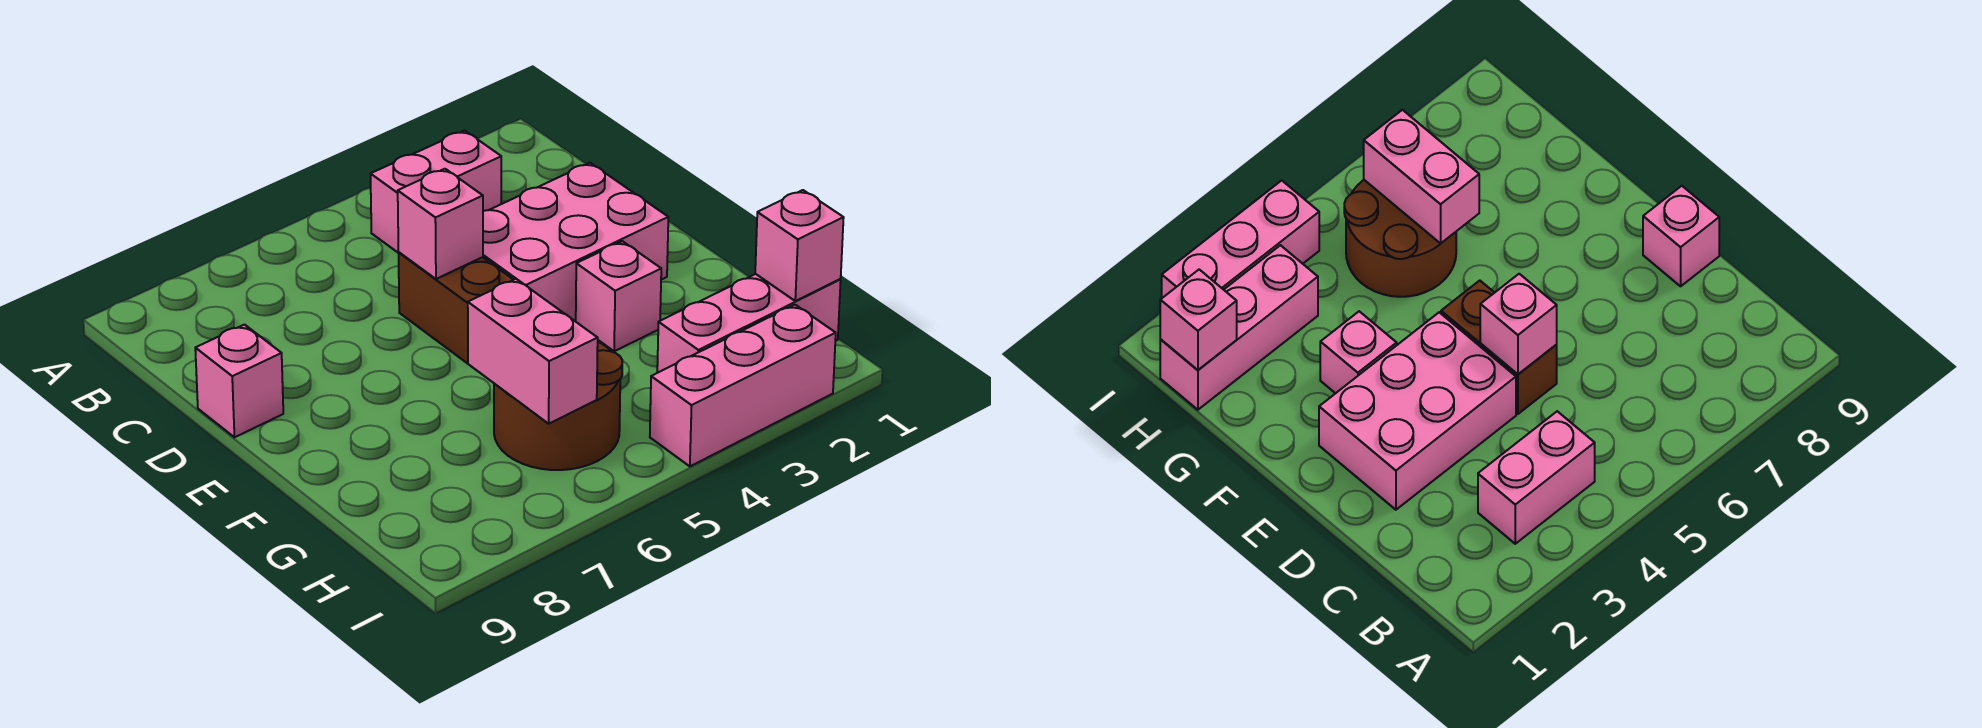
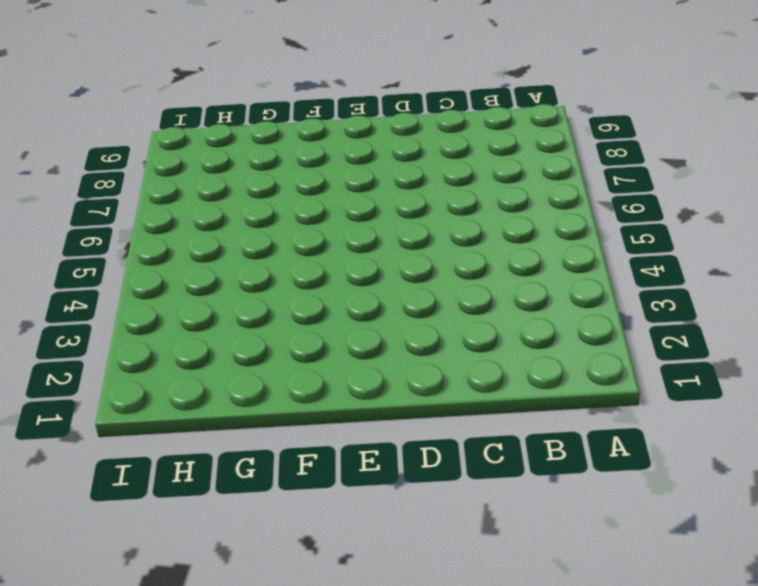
none -> pink 1x2 brick [371,130,501,253]
none -> pink 2x3 brick [483,163,668,321]

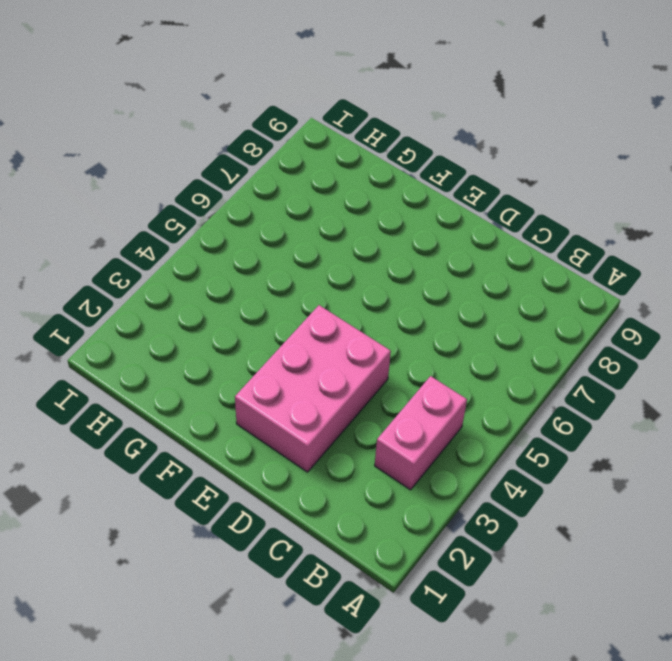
none -> brown 1x2 brick [399,253,513,364]
none -> pink 1x1 brick [195,325,283,437]

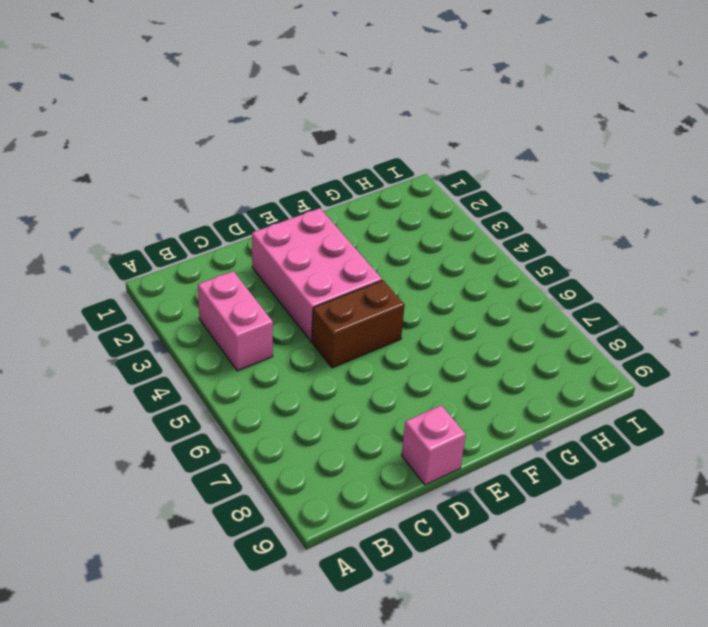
none -> pink 1x1 brick [576,241,661,351]
none -> brown 2x2 round brick [494,342,622,470]

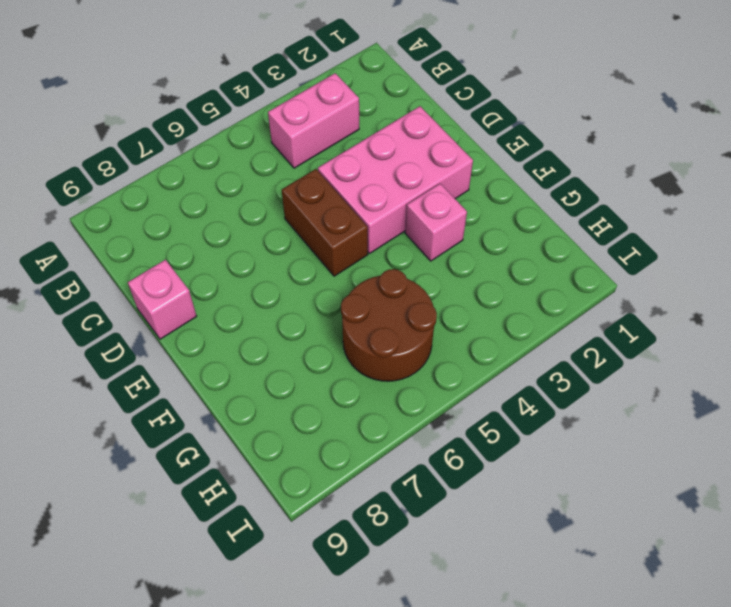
none -> pink 1x3 brick [657,274,841,373]
none -> pink 1x3 brick [650,305,836,466]

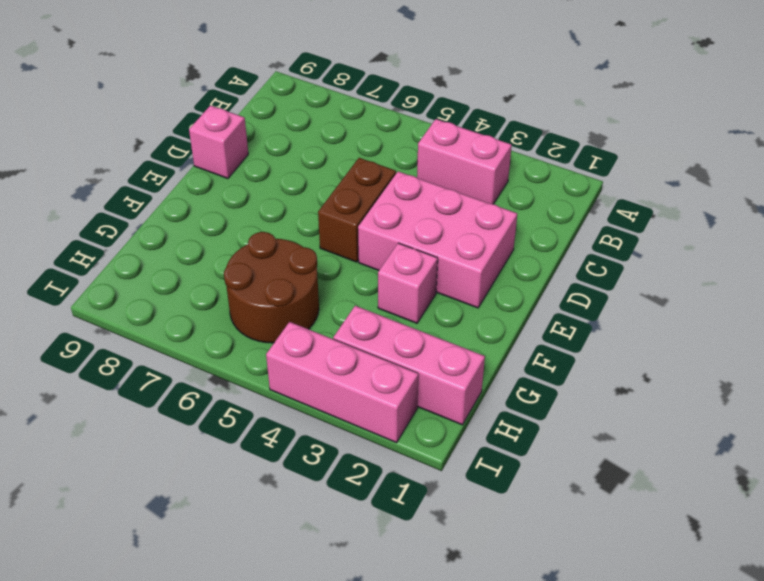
none -> pink 1x1 brick [398,169,483,279]
none -> pink 1x2 brick [468,279,598,424]

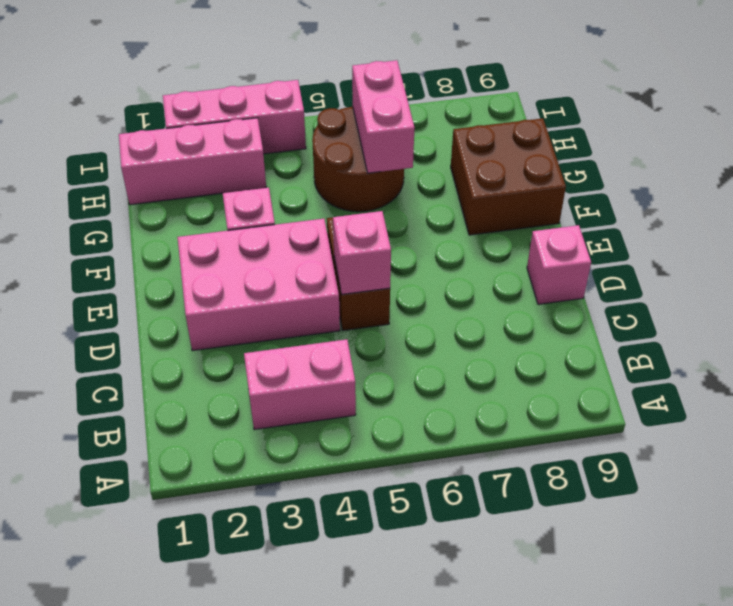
brown 2x2 brick [451,118,566,235] -> none
none -> pink 1x1 brick [755,190,844,301]

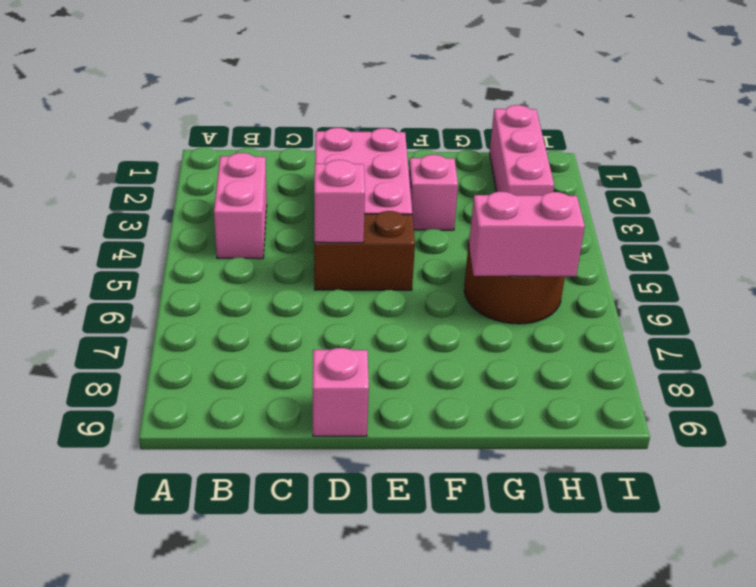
none -> pink 1x3 brick [650,305,836,466]
none -> pink 1x1 brick [755,190,844,301]

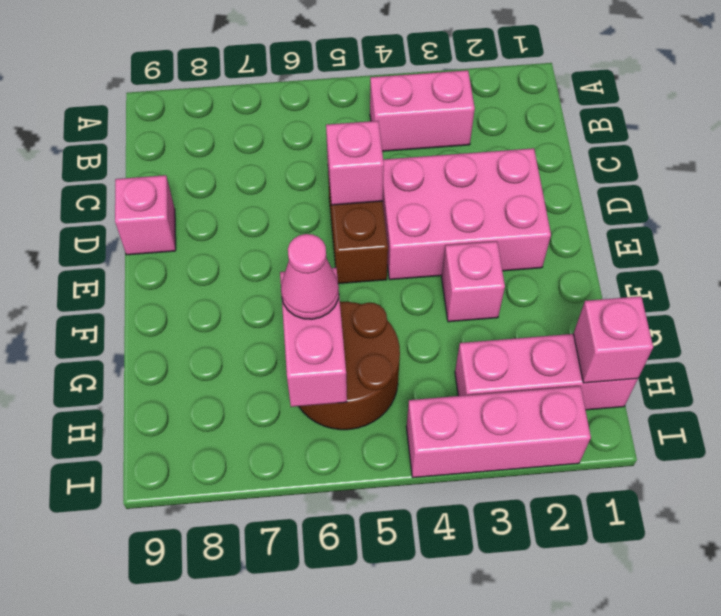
pink 1x1 cone [281,234,339,319] -> none

